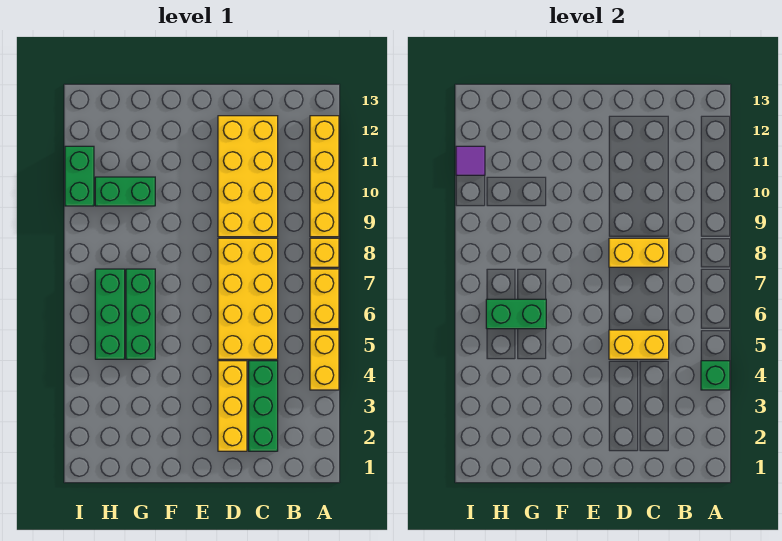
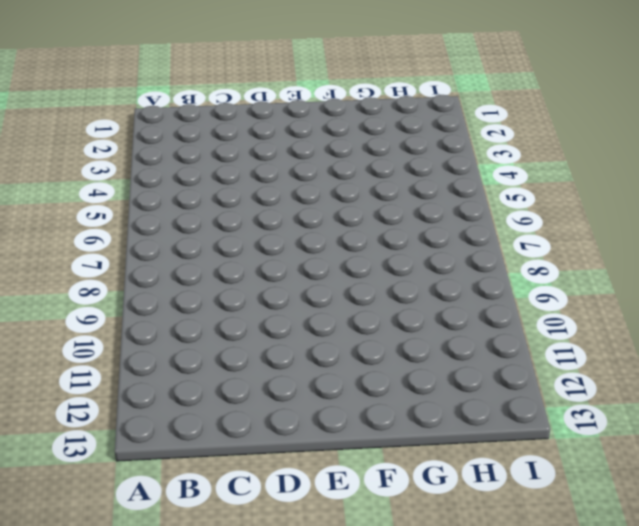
none -> yellow 1x2 brick [310,330,339,390]
none -> yellow 1x2 brick [310,269,339,329]
none -> yellow 1x1 brick [310,238,339,267]

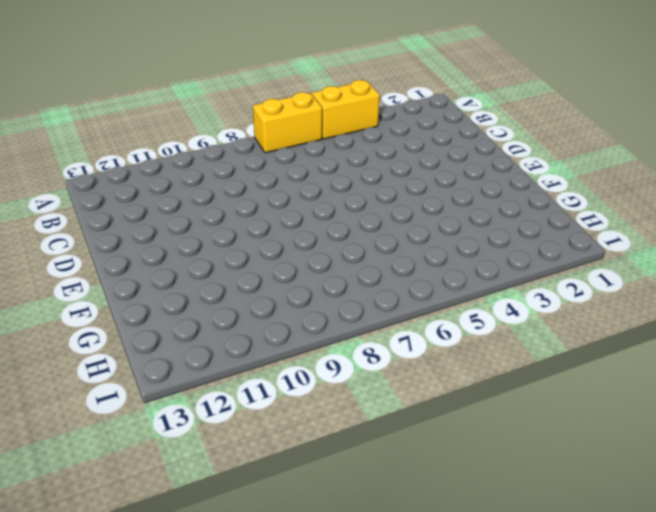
none -> yellow 1x1 brick [310,238,339,267]
none -> yellow 1x4 brick [310,116,339,237]
none -> green 1x3 brick [249,361,278,451]

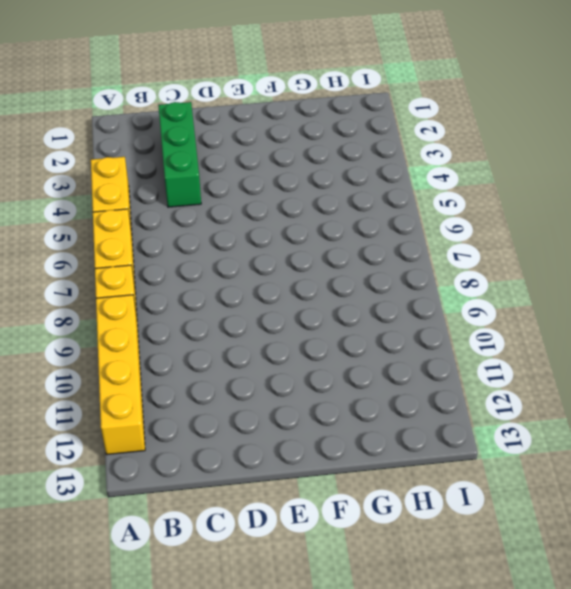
none -> yellow 2x4 brick [218,238,278,359]
none -> yellow 2x4 brick [218,116,278,237]
none -> yellow 1x3 brick [218,361,247,451]

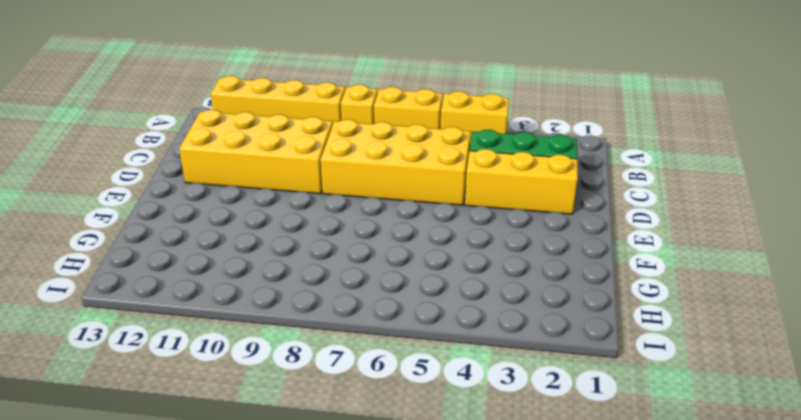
none -> green 1x3 brick [126,269,155,359]
none -> green 1x2 brick [95,177,155,206]
none -> green 1x3 brick [95,269,125,359]

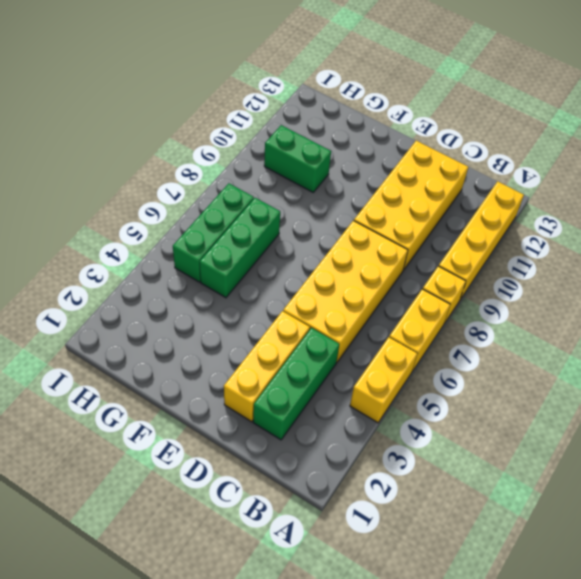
none -> green 1x2 brick [65,146,94,206]
none -> green 1x1 brick [701,361,730,390]
none -> yellow 1x2 brick [609,330,669,359]

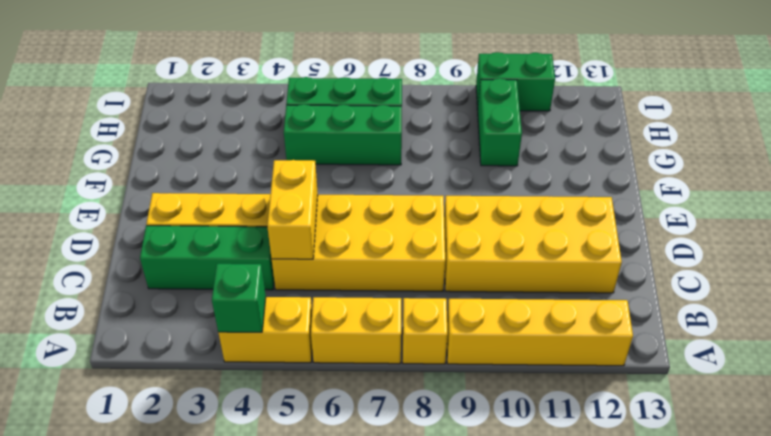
none -> yellow 1x2 brick [609,238,669,267]
none -> green 1x2 brick [486,299,546,329]
none -> purple 1x1 tile [456,146,485,175]

